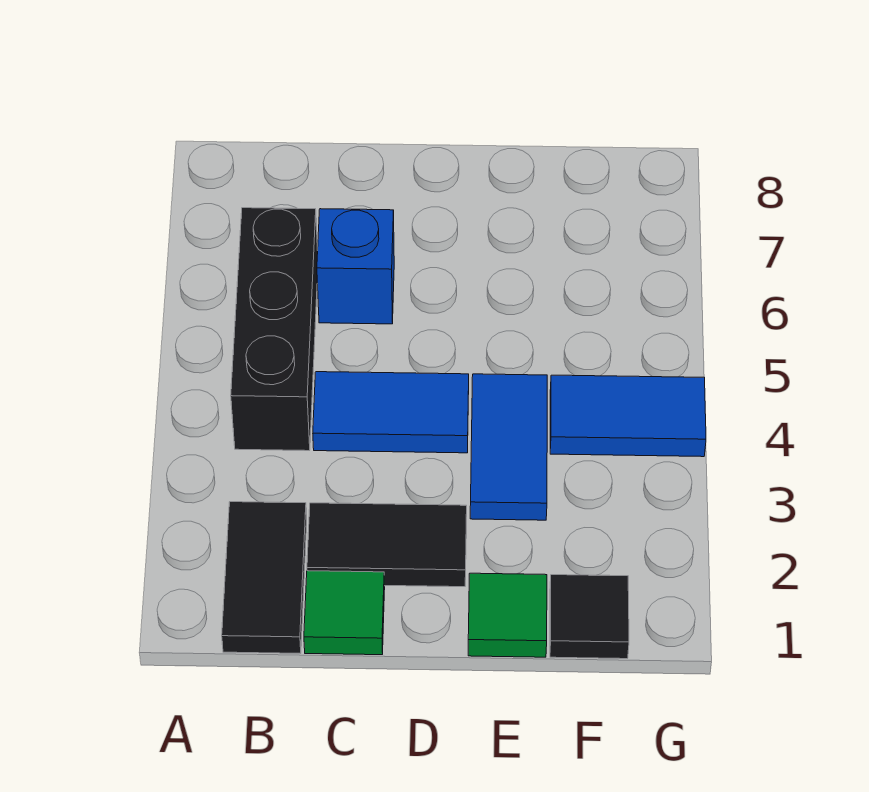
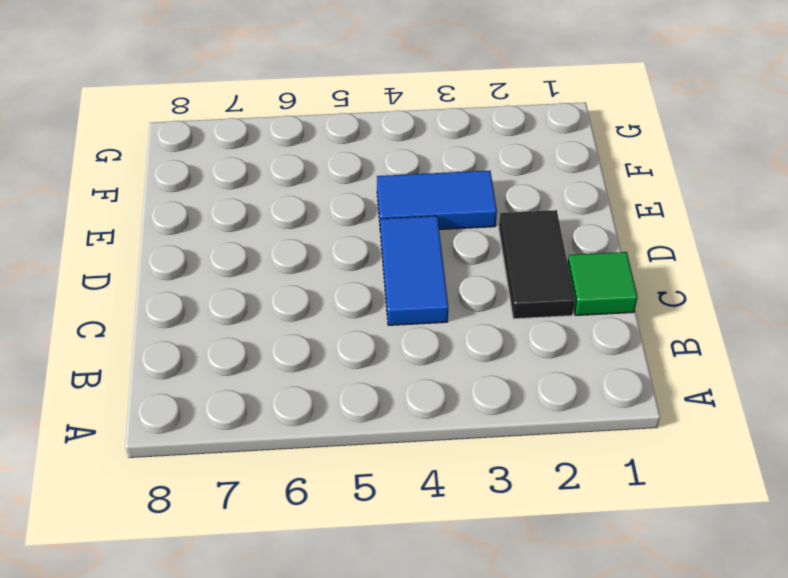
none -> black 1x2 tile [222,502,307,653]
none -> black 1x3 brick [231,208,318,451]

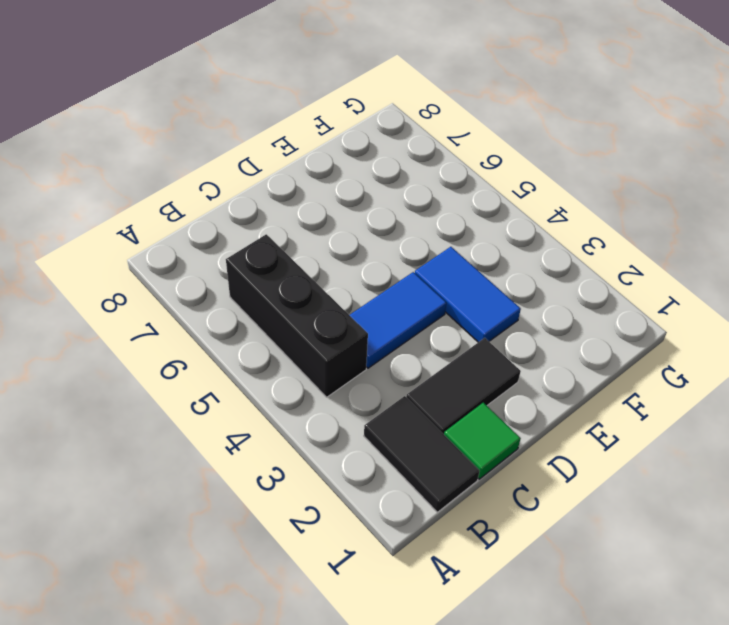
none -> blue 1x1 brick [317,209,394,324]
none -> green 1x1 tile [468,573,547,657]

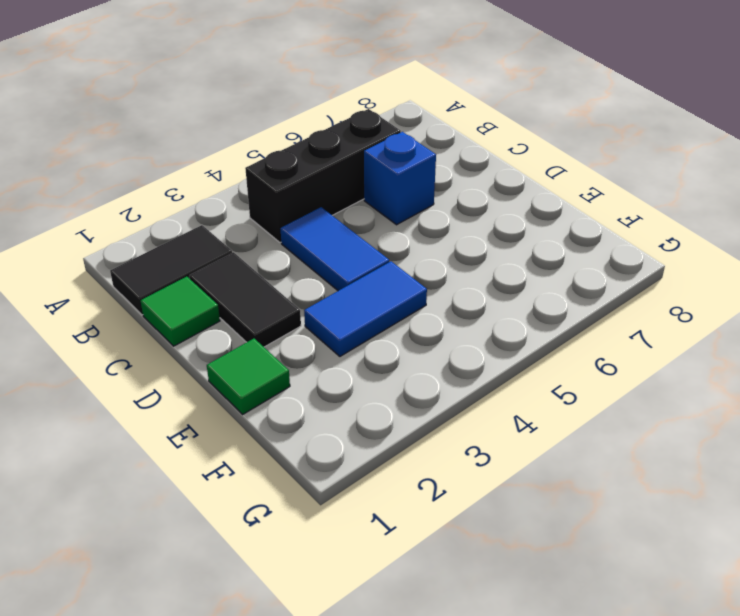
none -> black 1x1 tile [550,575,629,659]
none -> blue 1x2 tile [550,375,706,457]

